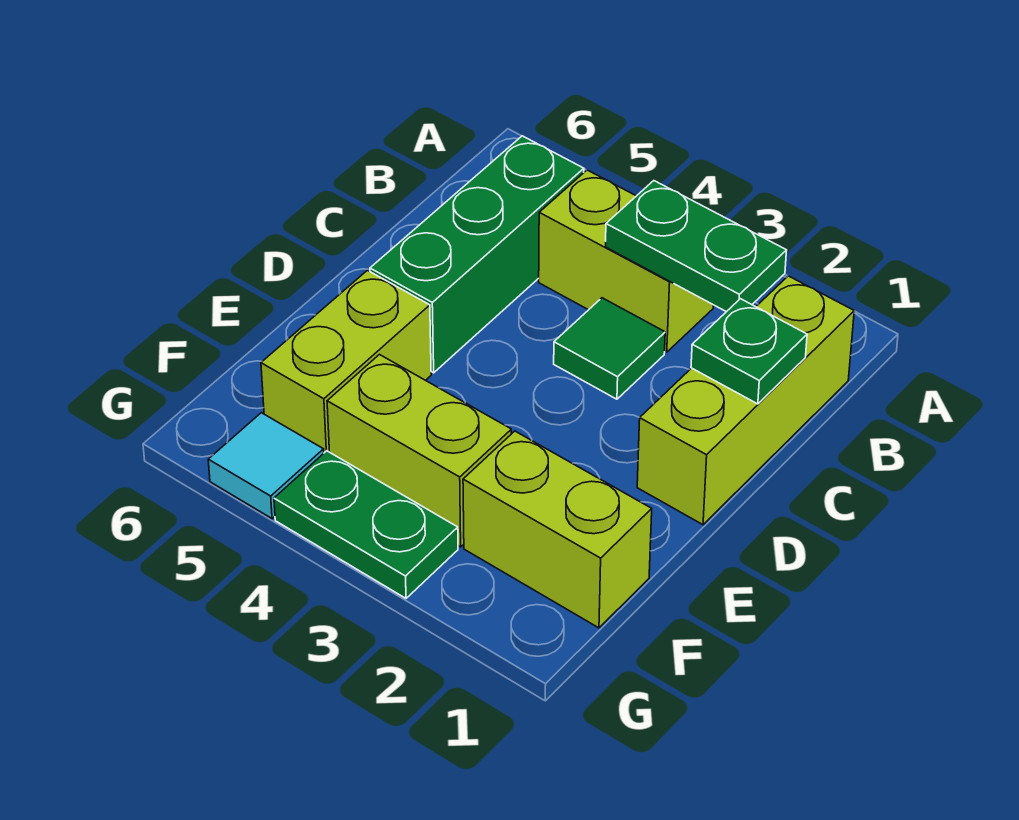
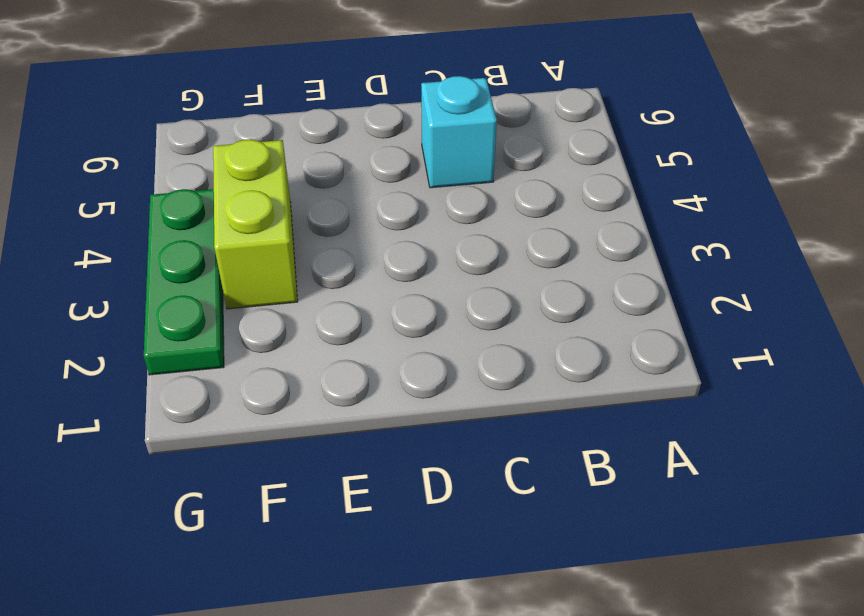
cyan 1x1 brick [421,76,497,188] -> green 1x3 brick [370,136,584,373]
green 1x3 plate [144,189,224,375] -> green 1x2 plate [274,451,458,598]
none -> lime 1x3 brick [637,276,854,525]
none -> lime 1x2 brick [539,170,713,352]

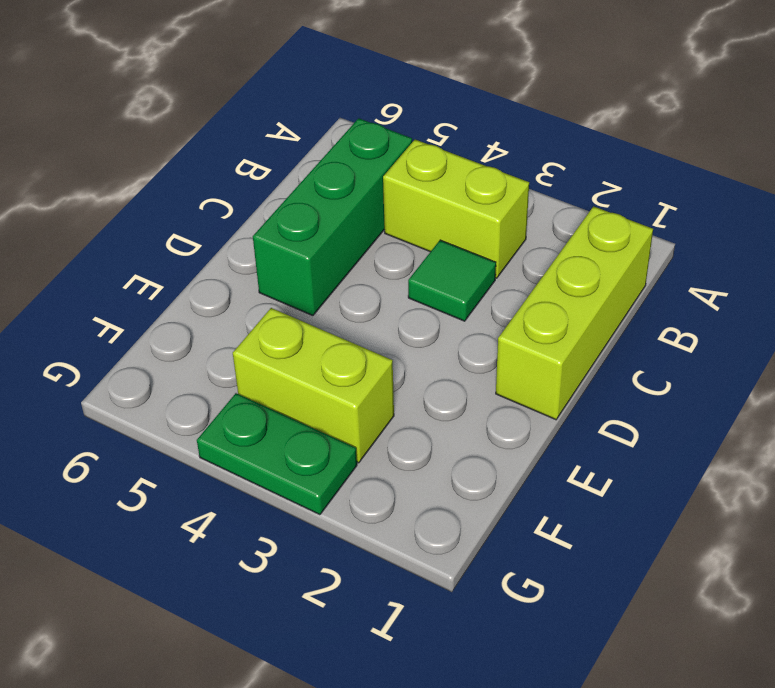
none -> lime 1x2 brick [261,270,431,453]
none -> lime 1x2 brick [463,431,652,628]

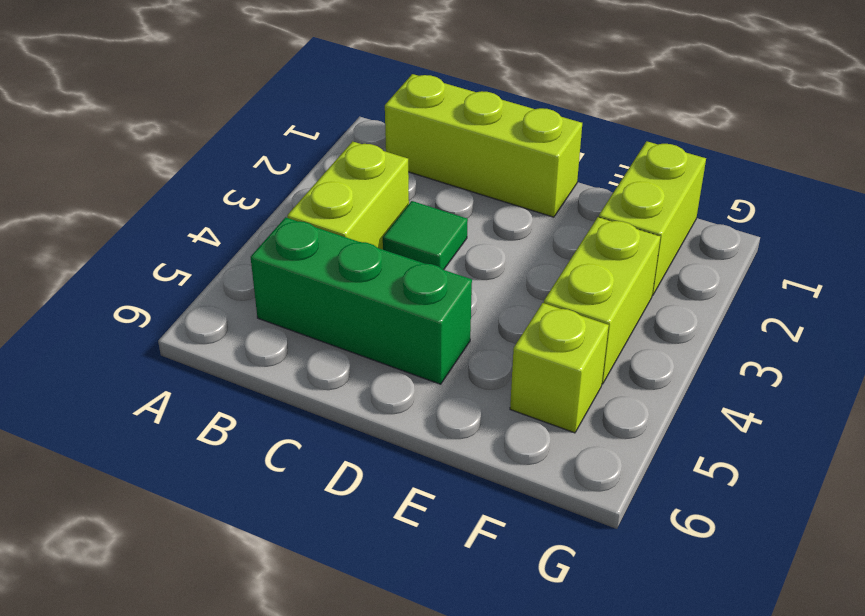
lime 1x1 brick [510,303,609,433] -> lime 1x2 brick [261,270,431,453]
none -> green 1x2 plate [274,451,458,598]
none -> cyan 1x1 tile [208,413,324,519]

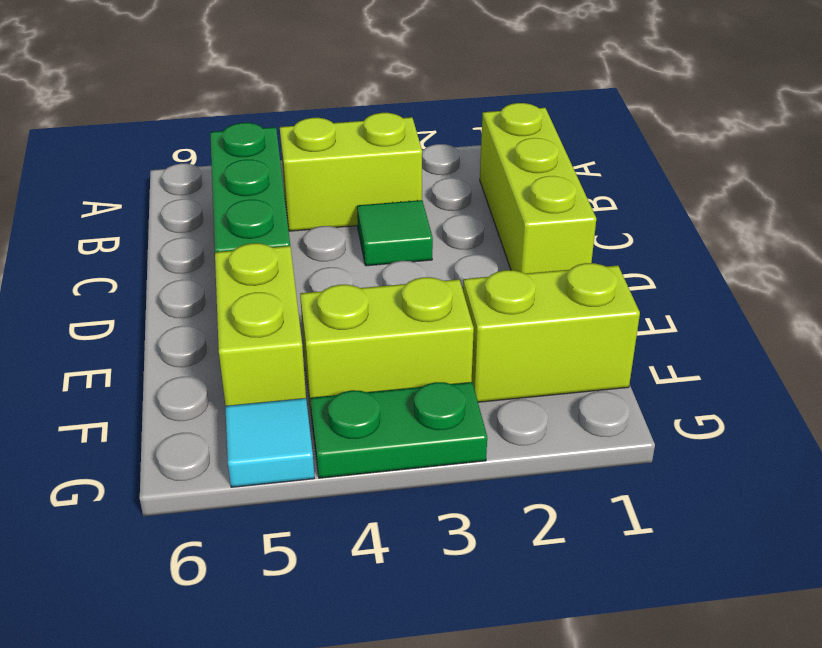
none -> green 1x2 plate [605,181,787,312]
none -> green 1x1 plate [691,299,807,404]

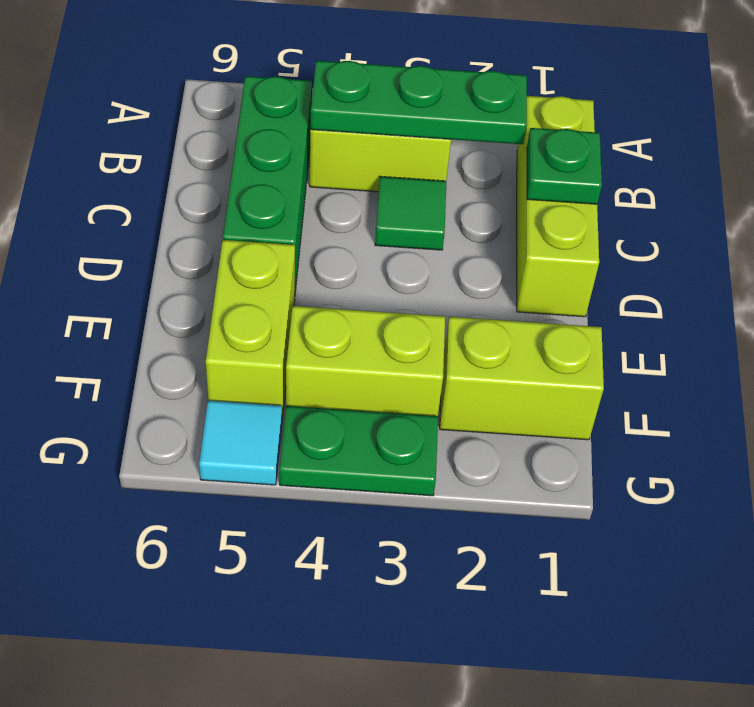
green 1x3 plate [310,61,527,144] -> green 1x2 plate [605,181,787,312]

